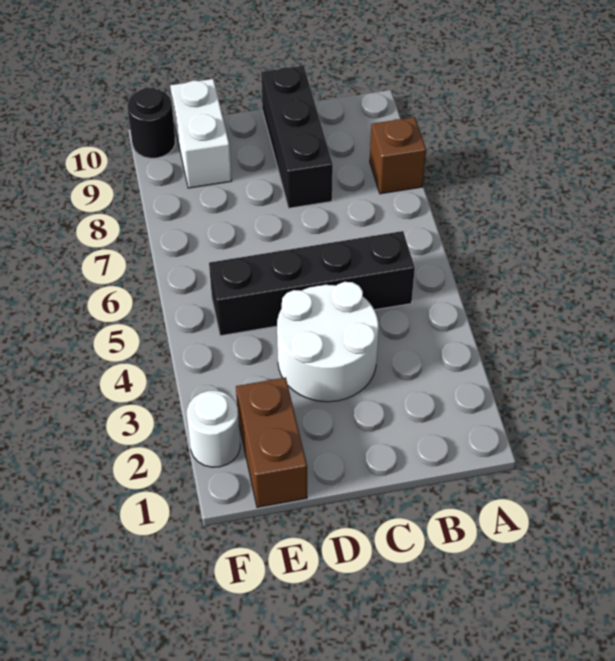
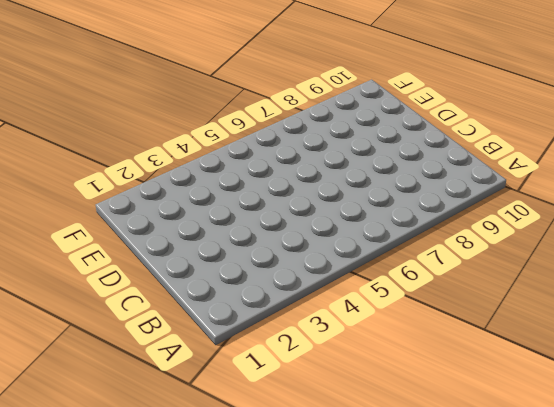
none -> brown 1x1 brick [370,117,426,194]
none -> black 1x4 brick [209,231,415,336]

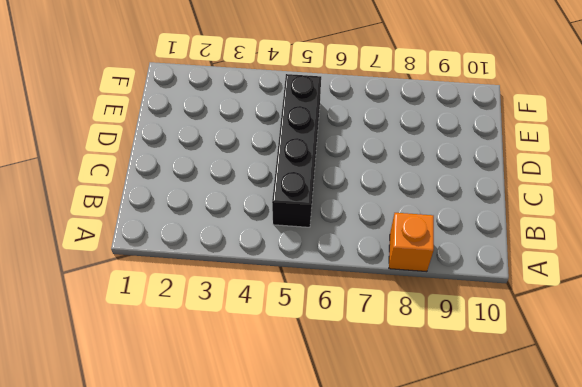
orange 1x1 brick [389,213,434,272] -> brown 1x1 brick [370,117,426,194]
none -> white 2x2 round brick [277,282,379,402]
none -> black 1x3 brick [261,66,333,208]

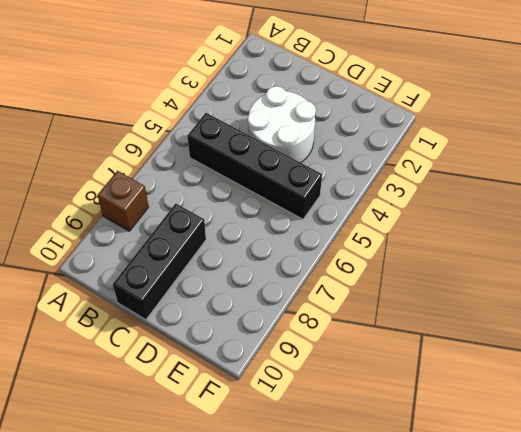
none -> brown 1x2 brick [236,377,307,507]
none -> white 1x2 brick [170,79,232,188]

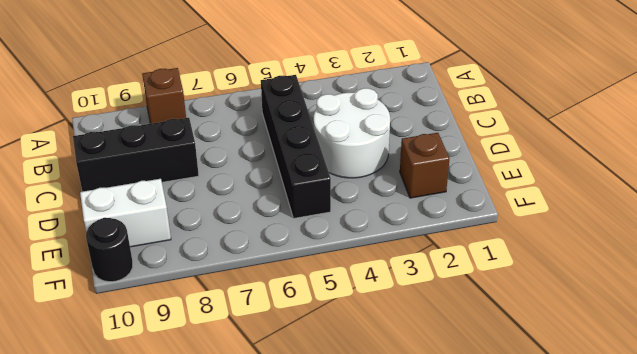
brown 1x1 brick [400,133,450,198] -> brown 1x2 brick [236,377,307,507]
none -> white 1x1 round brick [187,391,240,467]

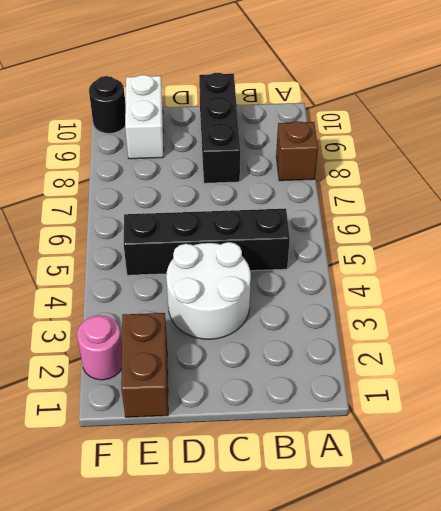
pink 1x1 round brick [77,315,122,380] -> white 1x1 round brick [187,391,240,467]

